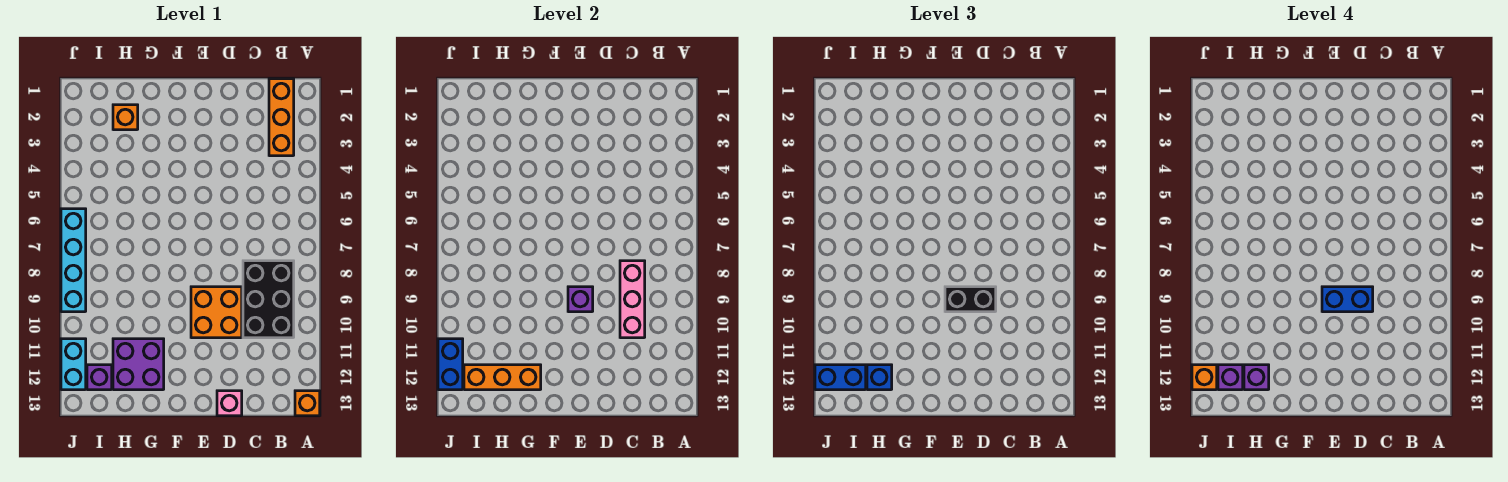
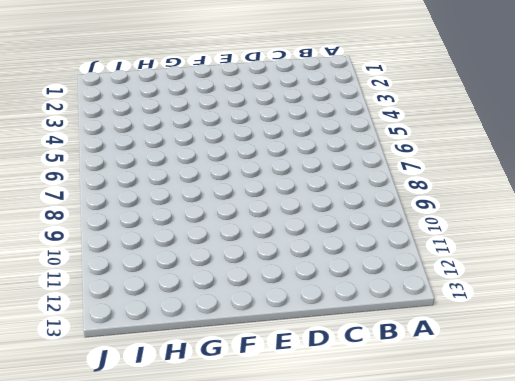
none -> orange 1x1 brick [295,391,320,416]
none -> orange 1x3 brick [269,79,294,156]
none -> black 2x3 brick [243,261,294,338]

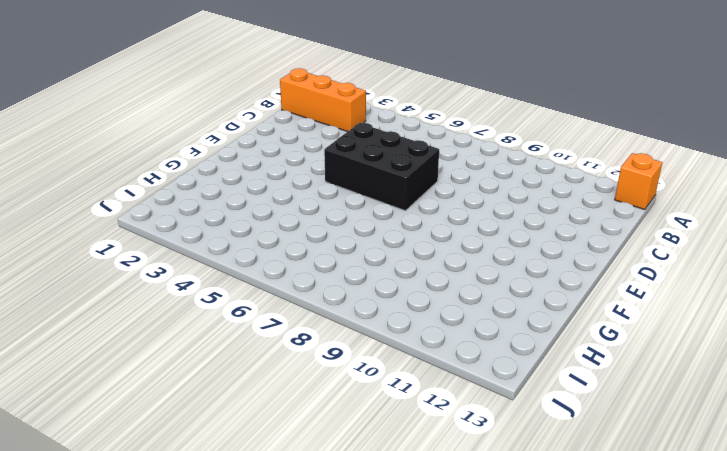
black 2x3 brick [324,123,439,211] -> black 2x3 brick moved to [243,261,294,338]
none -> orange 2x2 brick [191,287,242,338]
none -> pink 1x1 brick [217,391,242,416]
none -> purple 2x2 brick [113,339,164,390]

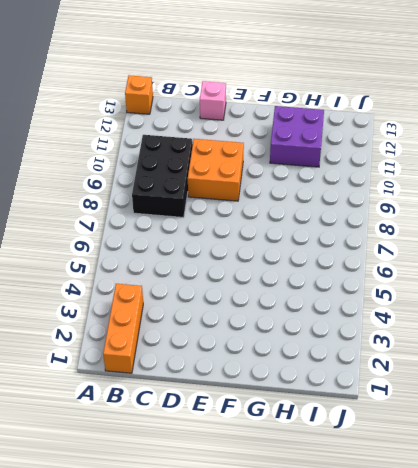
none -> orange 1x1 brick [113,105,138,130]
none -> purple 1x1 brick [87,365,112,390]
none -> cyan 1x4 brick [61,209,86,312]

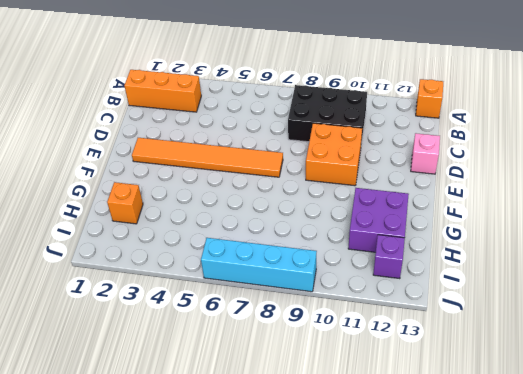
orange 1x6 tile [132,138,283,177] -> none
none -> cyan 1x2 brick [61,339,86,390]
none -> pink 1x3 brick [620,261,645,338]
none -> purple 1x1 brick [568,287,593,312]

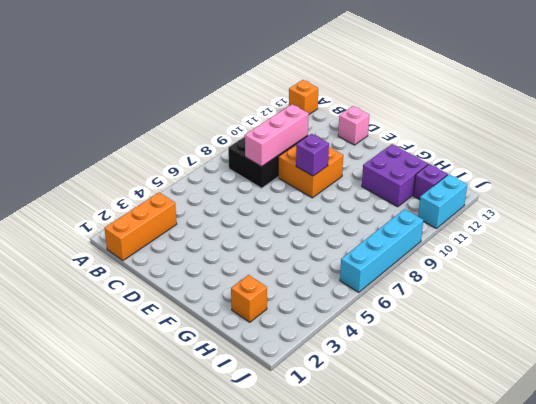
none -> orange 1x3 brick [464,365,541,390]
none -> blue 1x2 brick [438,339,463,390]
none -> black 1x2 brick [945,287,996,312]

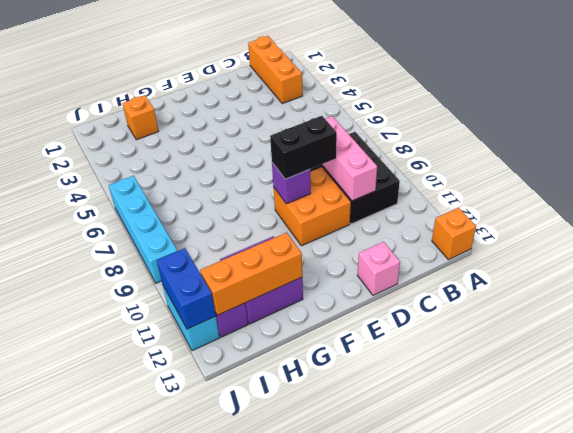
none -> blue 1x1 brick [867,365,892,390]
none -> blue 1x2 brick [815,365,866,390]
none -> blue 1x2 brick [1322,287,1373,312]

